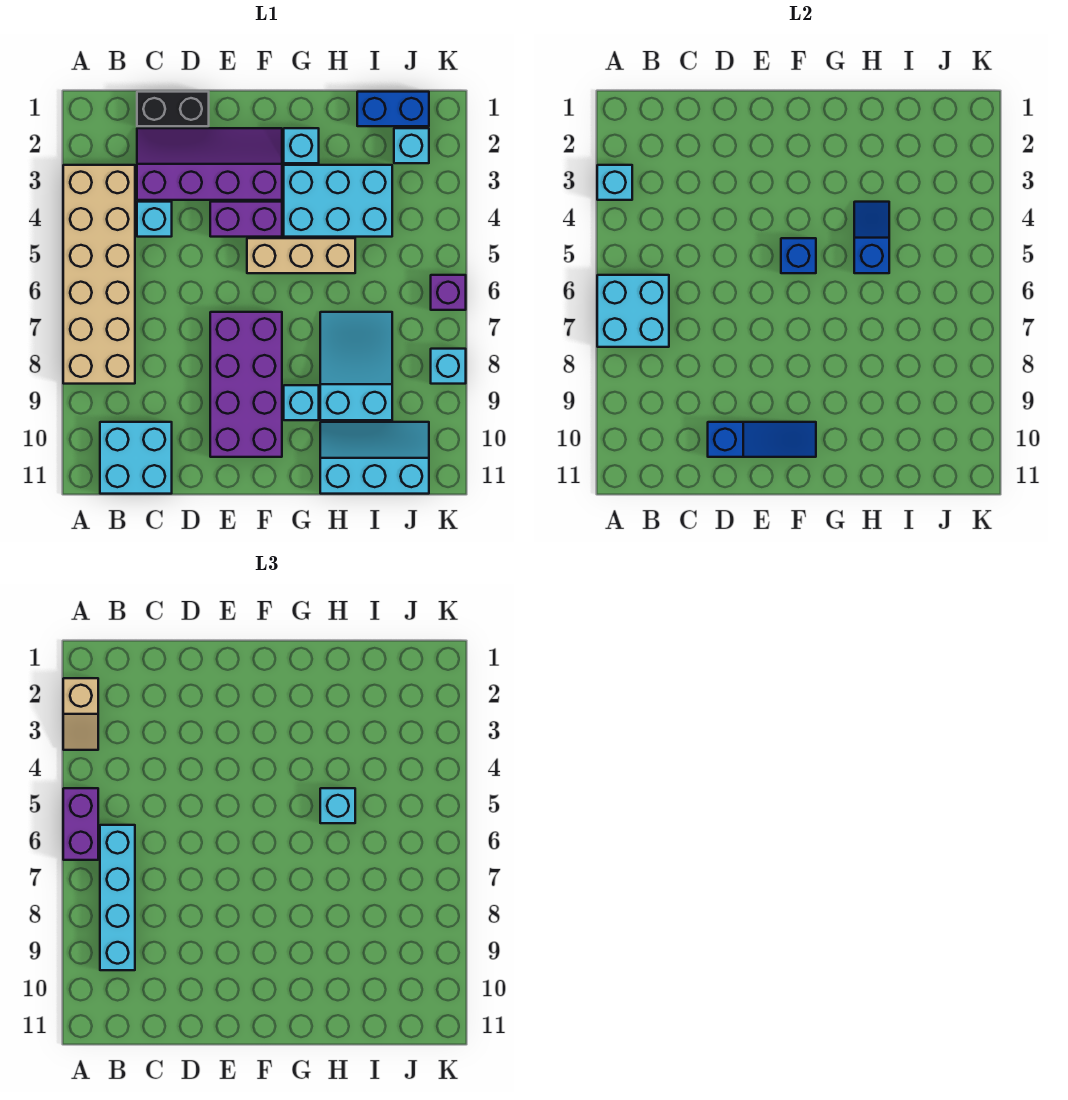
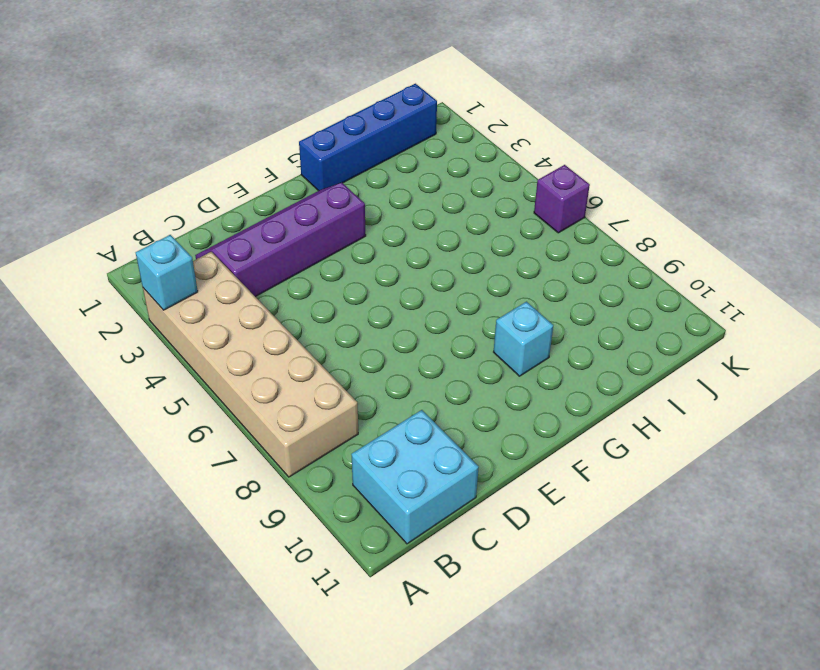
blue 1x4 brick [299,84,437,191] -> blue 1x2 brick [357,92,429,126]
none -> black 1x2 brick [137,92,209,126]
none -> cyan 1x1 brick [137,202,172,237]
none -> purple 1x2 brick [210,202,282,237]

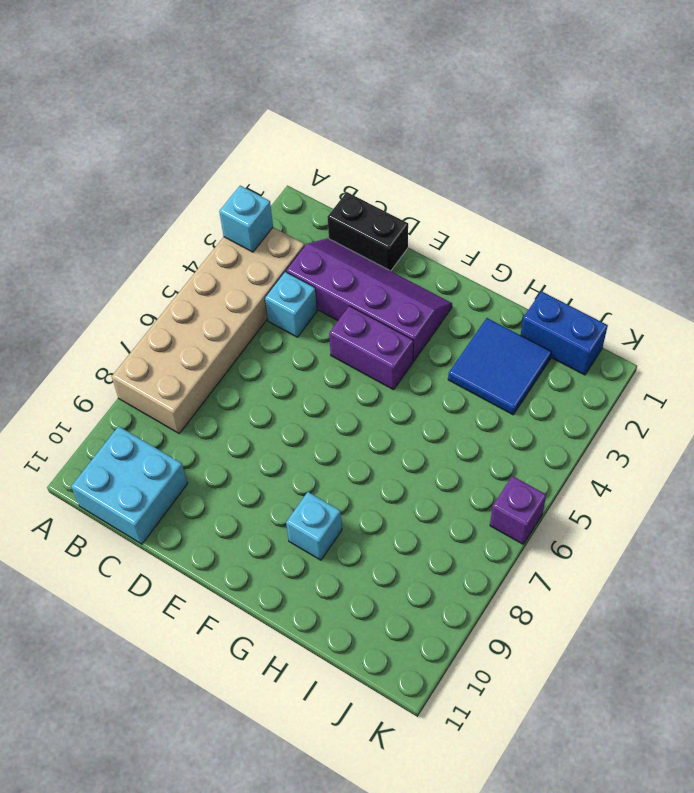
blue 2x2 tile [448,318,552,415] -> cyan 2x3 brick [284,165,392,237]
none -> purple 2x4 brick [210,312,282,457]
none -> tan 1x3 brick [247,238,355,273]
none -> cyan 1x1 brick [284,128,319,163]

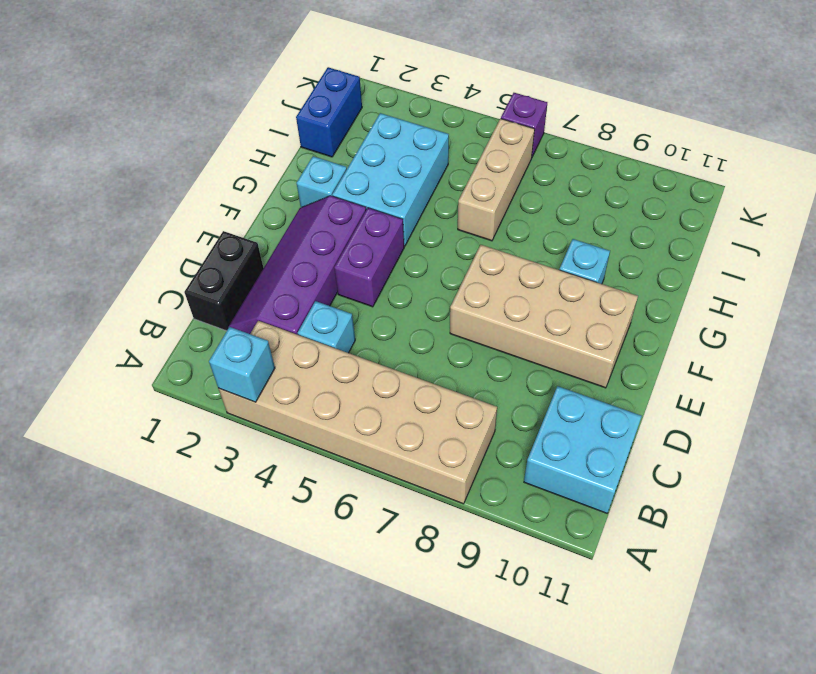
tan 2x4 brick [450,245,638,388] -> purple 2x4 brick [210,312,282,457]
tan 1x3 brick [458,119,535,241] -> tan 1x3 brick moved to [247,238,355,273]
none -> cyan 2x3 slope [320,312,392,420]
none -> cyan 2x3 slope [320,422,429,494]
none -> cyan 1x1 brick [394,128,429,163]

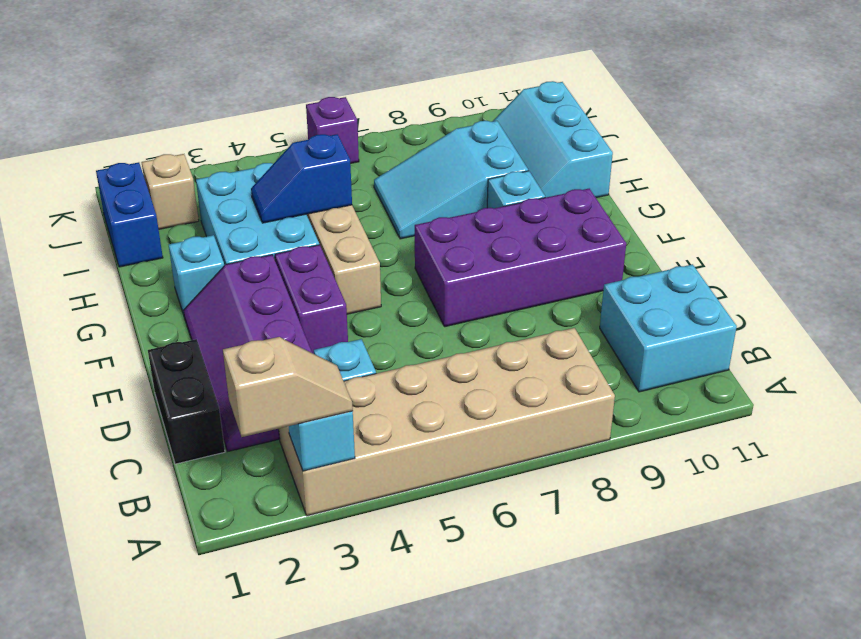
tan 1x1 brick [141,154,199,229] -> cyan 1x1 brick [394,128,429,163]
none -> cyan 1x1 brick [431,349,466,384]
none -> cyan 2x2 brick [597,275,669,347]
none -> blue 1x3 slope [708,422,816,457]

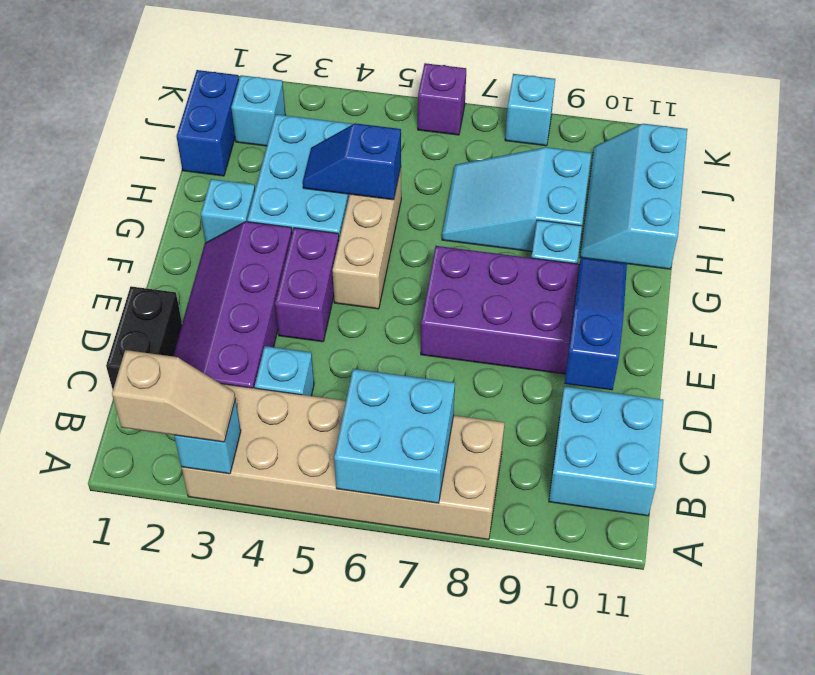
none -> blue 1x1 brick [781,238,816,273]
none -> purple 1x2 brick [63,788,98,860]
none -> cyan 1x4 brick [100,825,135,970]

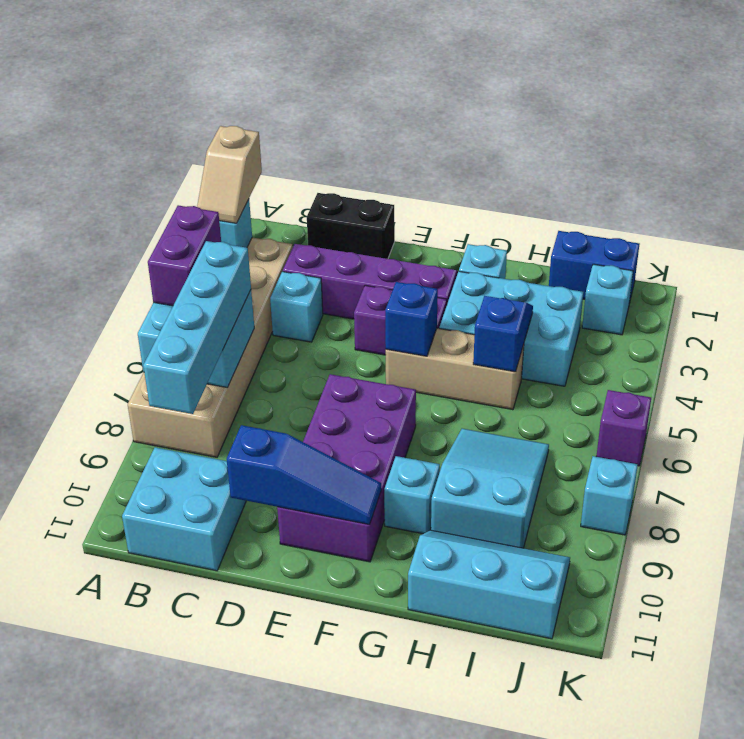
none -> cyan 1x1 brick [320,788,355,823]

